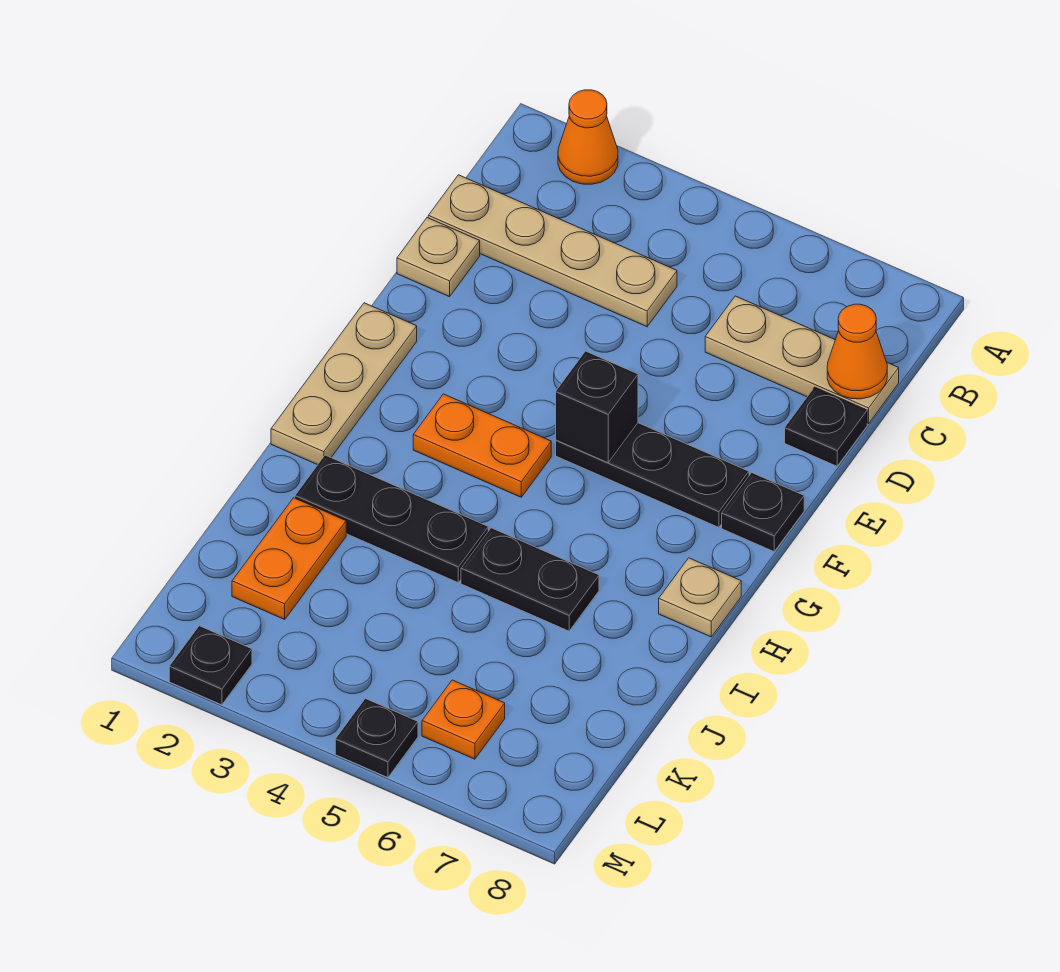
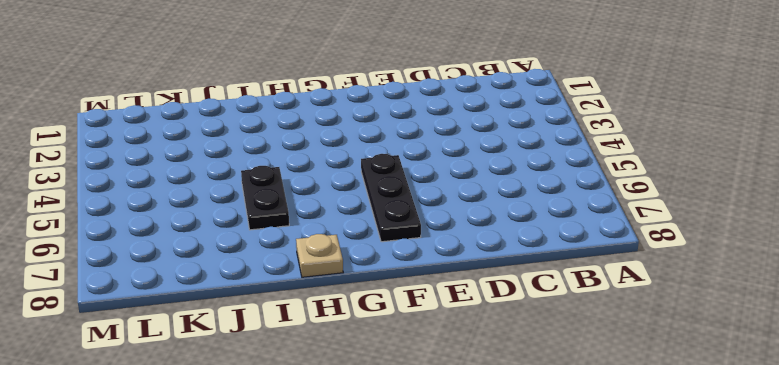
none -> orange 1x1 cone [558,90,618,184]
none -> tan 1x4 plate [428,175,677,327]
none -> tan 1x3 plate [705,296,899,424]

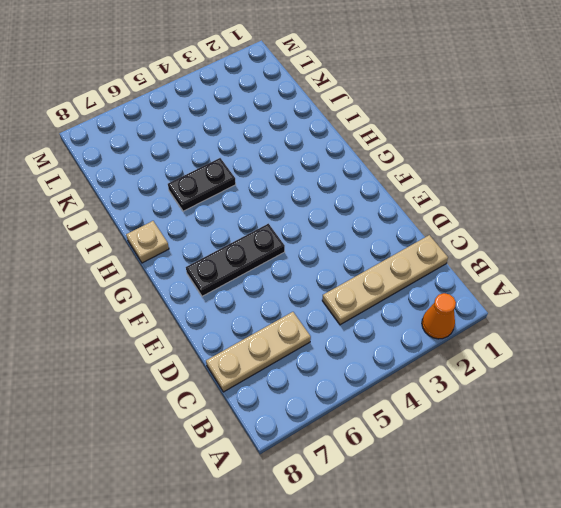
none -> tan 1x1 plate [397,218,480,297]
none -> black 1x1 plate [785,387,867,466]
none -> tan 1x3 plate [271,303,417,465]

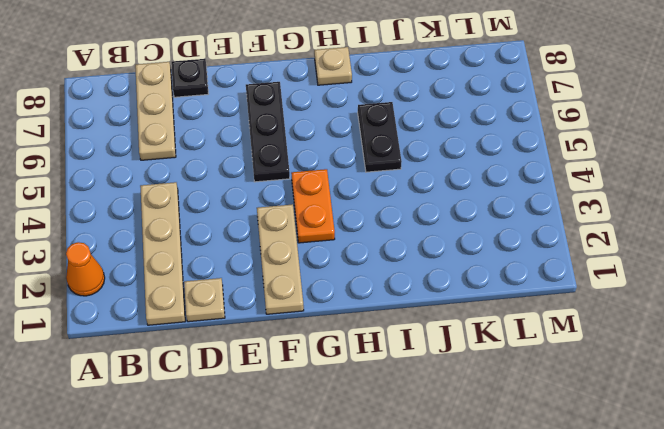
tan 1x3 plate [257,204,304,314] -> tan 1x3 plate turned to [271,303,417,465]
none -> black 1x1 plate [722,473,804,551]
none -> black 1x3 plate [295,455,488,583]
none -> orange 1x2 plate [232,498,346,619]

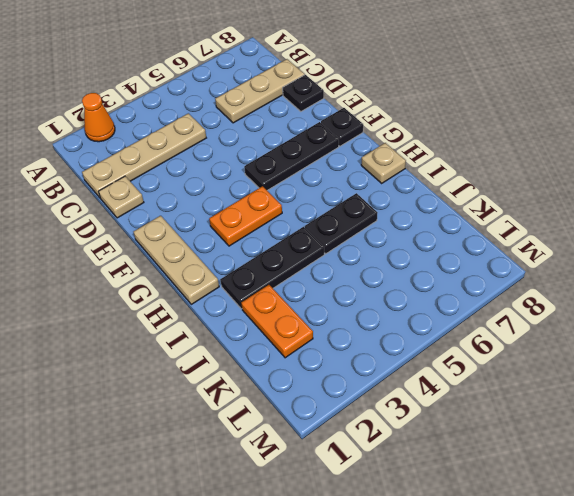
none -> orange 1x1 plate [422,680,505,759]
none -> black 1x1 plate [169,626,252,705]
none -> black 1x1 plate [335,698,418,778]

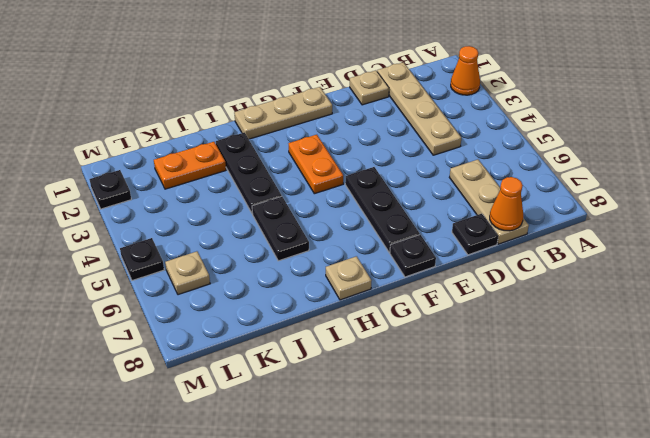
tan 1x1 plate [165,251,210,295] -> orange 1x1 plate [422,680,505,759]
none -> black 1x1 brick [556,351,638,463]

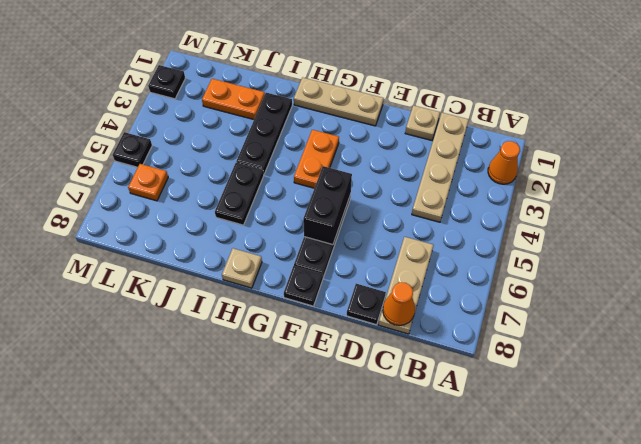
black 1x2 brick [303,166,352,245] -> black 1x1 brick [556,351,638,463]

